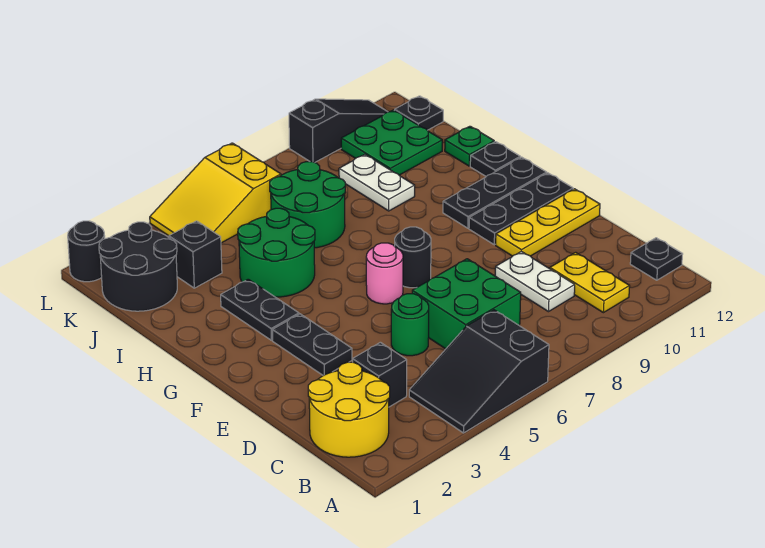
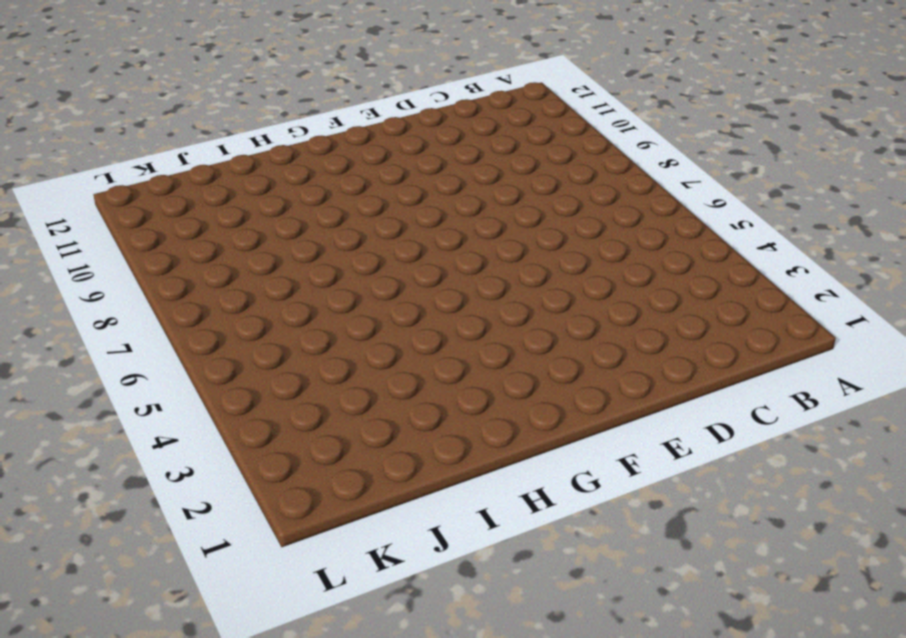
none -> black 2x3 slope [409,310,549,433]
none -> yellow 2x2 round brick [308,362,390,457]
none -> yellow 1x2 plate [550,252,630,313]

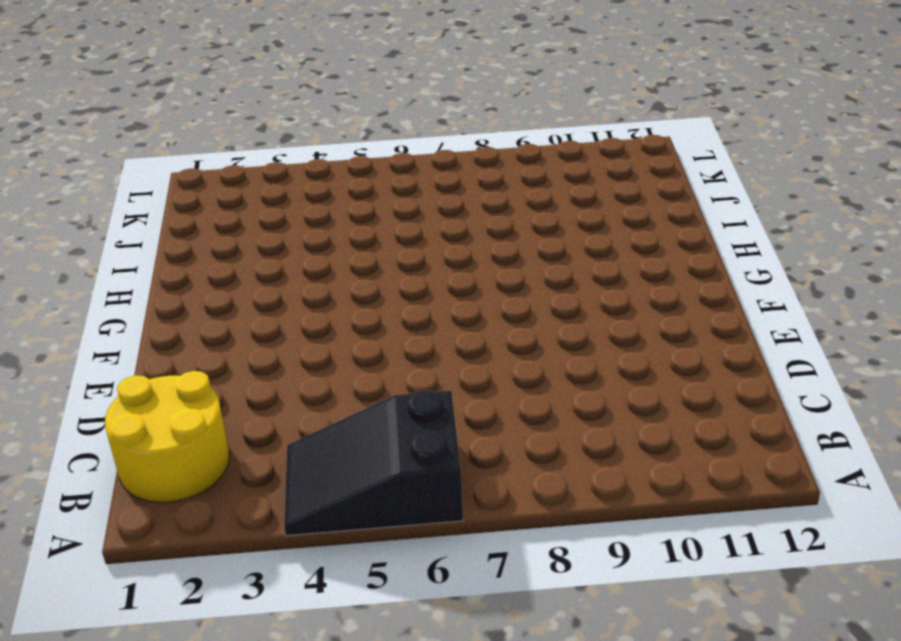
none -> yellow 1x2 plate [550,252,630,313]
none -> black 1x1 plate [630,238,683,280]
none -> black 1x1 brick [353,342,407,407]

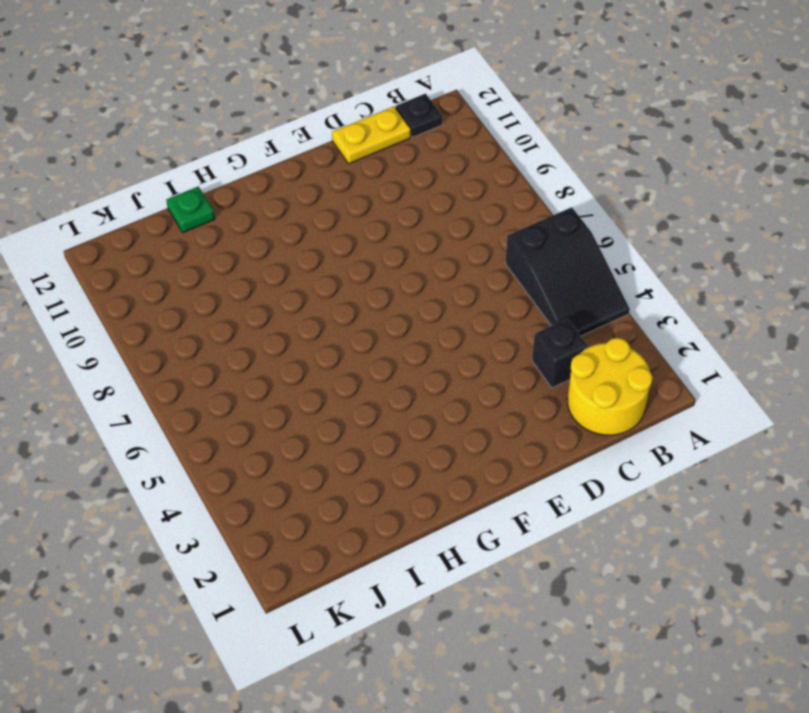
yellow 1x2 plate [332,107,411,164] -> yellow 1x2 plate moved to [550,252,630,313]
none -> green 2x2 brick [412,259,521,349]
none -> white 1x2 plate [495,251,575,312]
none -> green 1x1 round brick [391,294,429,356]

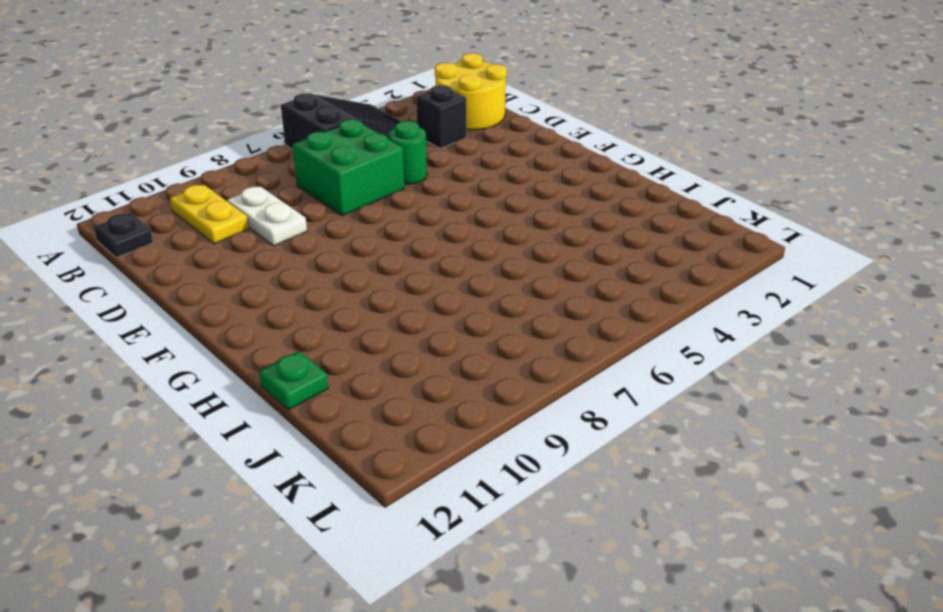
none -> black 1x2 plate [272,314,352,376]
none -> yellow 1x3 plate [496,189,600,256]
none -> pink 1x1 round brick [366,243,403,304]

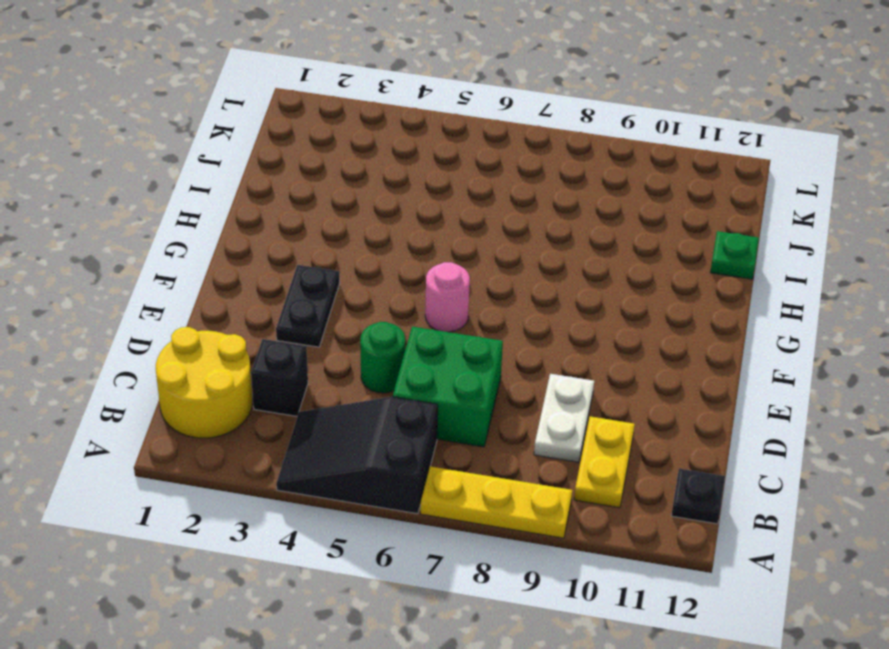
yellow 1x3 plate [420,466,572,538] -> yellow 1x3 plate moved to [496,189,600,256]
none -> black 1x1 round brick [395,227,431,288]
none -> black 1x3 plate [469,173,573,245]
none -> black 1x2 plate [221,279,299,340]

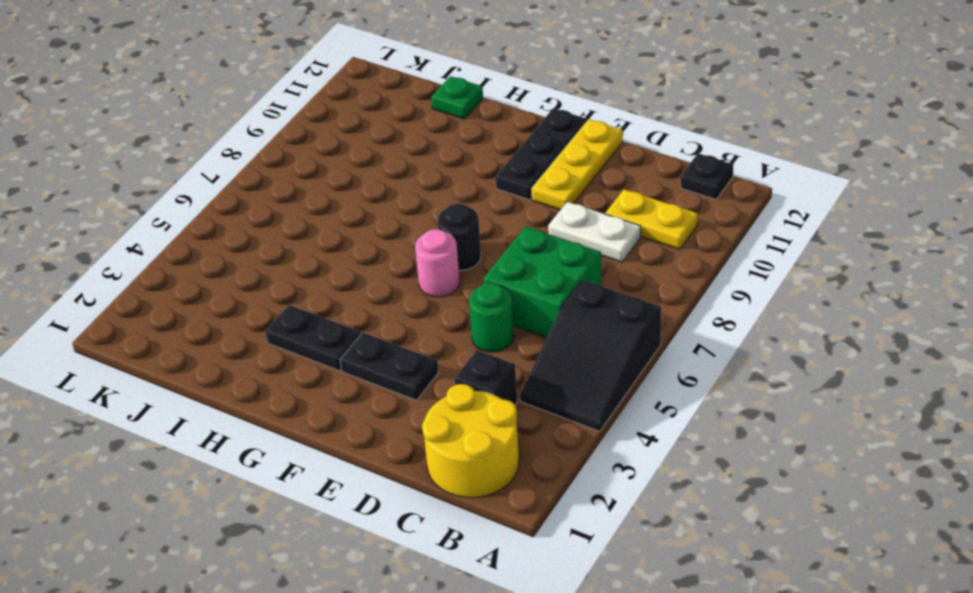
none -> black 1x3 plate [443,157,547,228]
none -> green 2x2 round brick [238,208,315,297]
none -> black 1x1 plate [470,142,520,176]

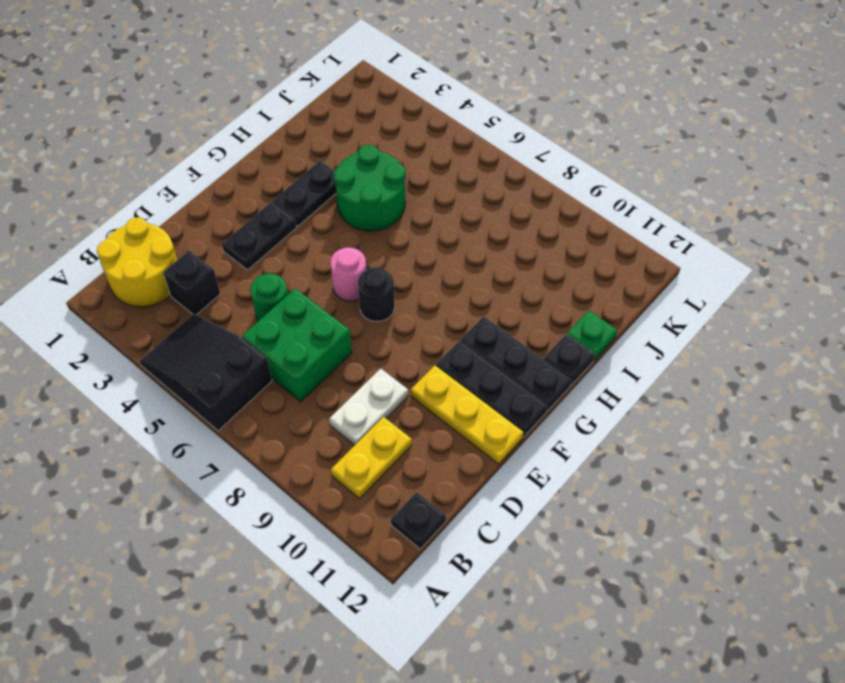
none -> green 2x2 round brick [270,162,345,248]
none -> white 1x2 plate [339,154,415,211]
none -> black 2x2 round brick [99,222,177,311]

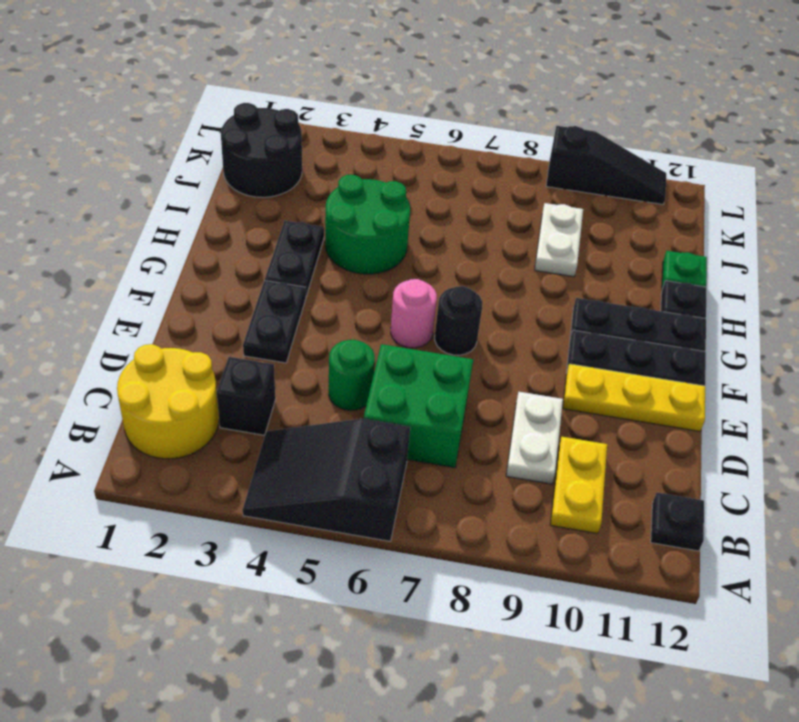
none -> green 2x2 round brick [270,162,345,248]
none -> black 1x1 brick [169,221,222,288]
none -> green 2x2 plate [341,110,442,175]

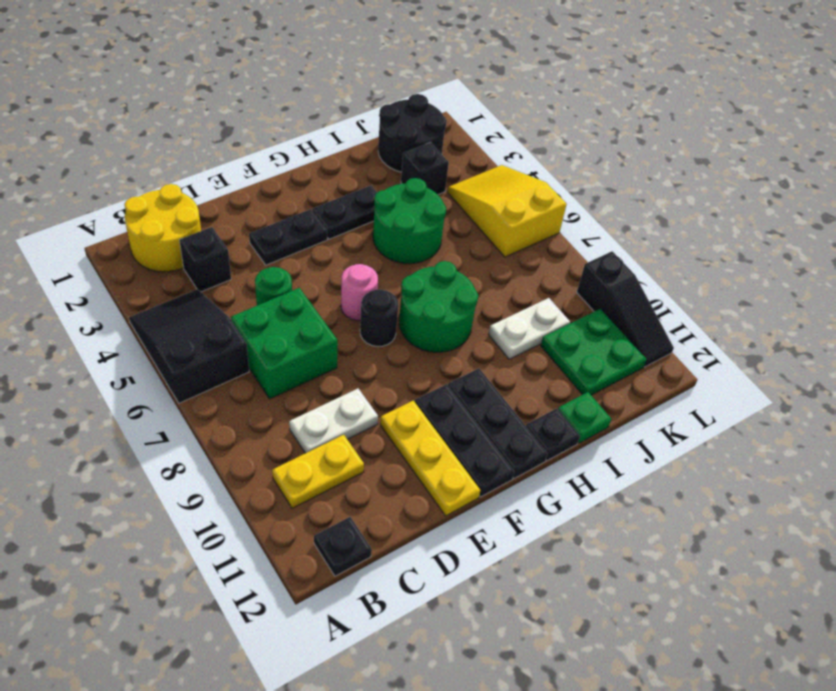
green 2x2 round brick [399,261,478,352] -> green 2x2 round brick moved to [270,162,345,248]
none -> black 1x1 plate [394,96,443,130]
none -> black 1x1 round brick [68,221,105,282]

